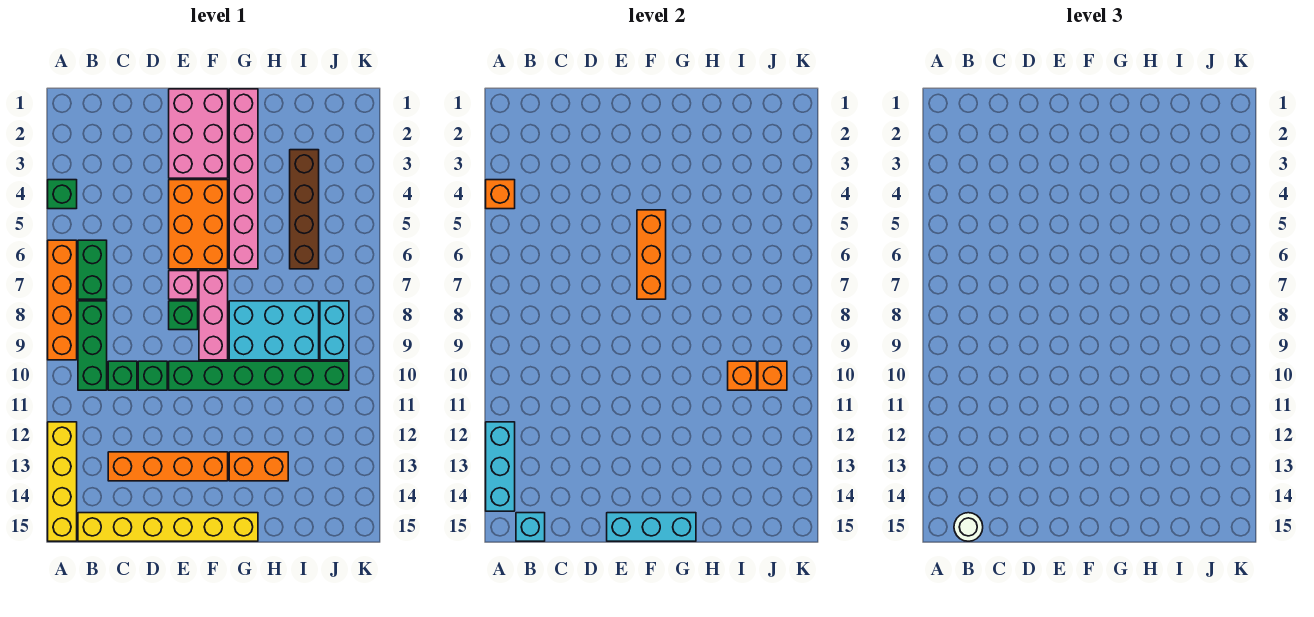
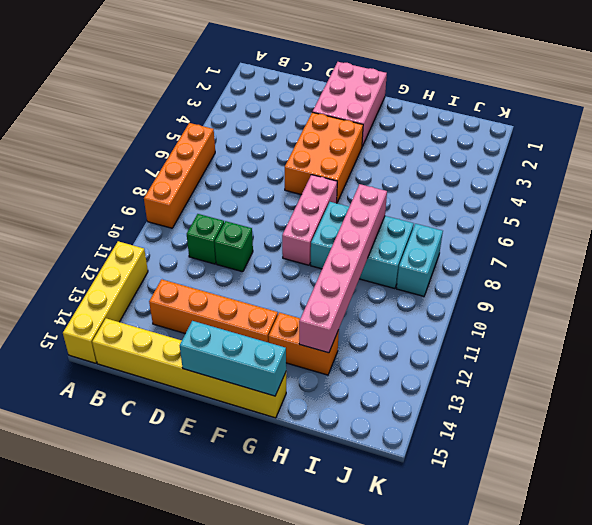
pink 1x6 brick [299,184,387,353] -> pink 1x6 brick moved to [229,89,258,269]
none -> green 1x1 brick [48,180,77,209]
none -> green 1x2 brick [78,240,107,299]
none -> green 1x3 brick [78,301,107,390]

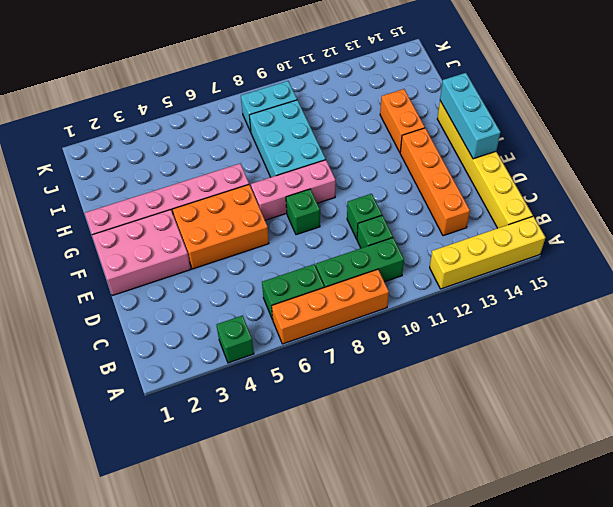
none -> pink 1x1 brick [169,271,198,299]
none -> green 1x6 brick [169,361,349,390]
none -> brown 1x4 brick [290,150,319,269]

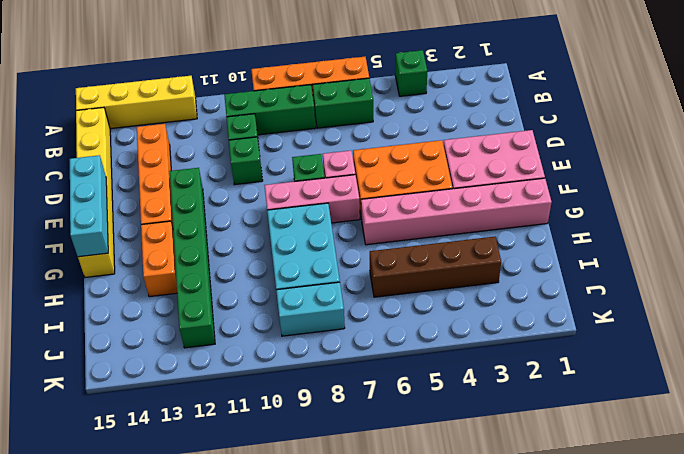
green 1x6 brick [170,168,215,348] -> green 1x6 brick moved to [169,361,349,390]
none -> orange 1x1 brick [486,180,515,209]
none -> cyan 1x3 brick [486,422,515,511]
none -> cyan 1x1 brick [516,513,545,541]

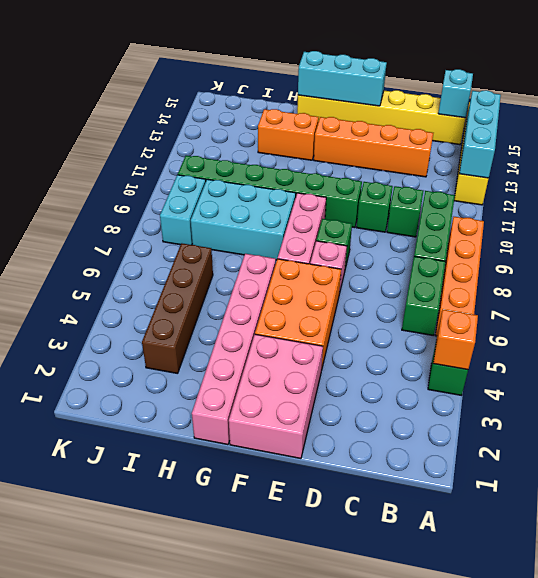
none -> orange 1x3 brick [637,210,666,299]
none -> orange 1x1 brick [728,361,757,390]
none -> orange 1x1 brick [758,361,787,390]

